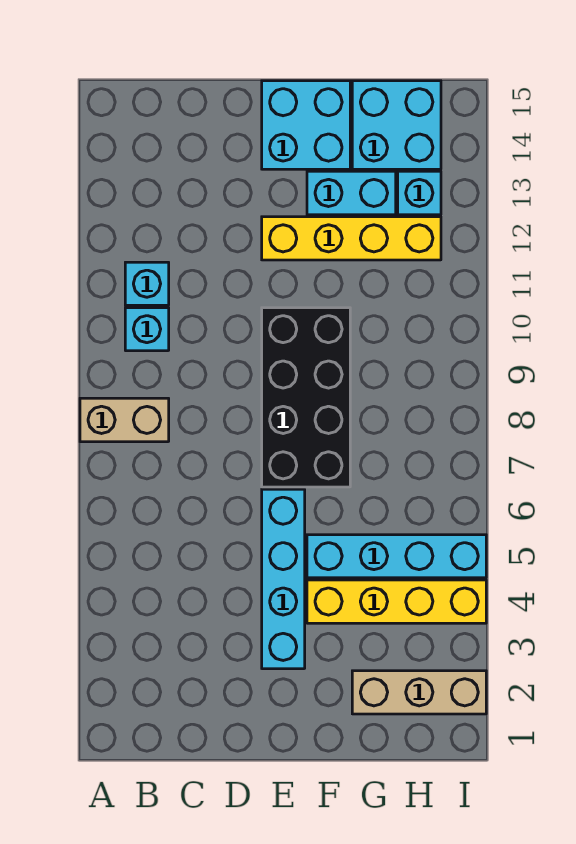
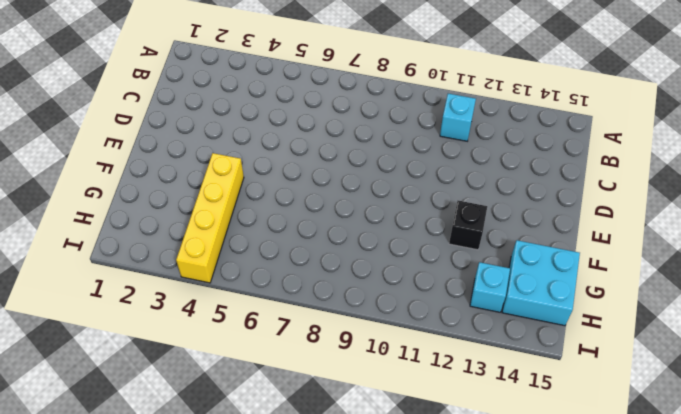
black 1x1 brick [449,201,487,250] -> yellow 1x4 brick [262,217,441,260]
none -> tan 1x2 brick [80,398,169,442]
none -> cyan 1x1 brick [125,308,169,351]
none -> cyan 1x4 brick [262,489,305,669]

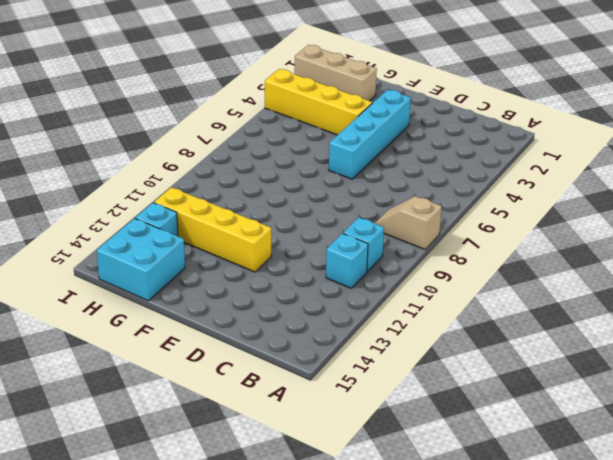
tan 1x2 slope [375,196,442,249] -> tan 1x2 brick [80,398,169,442]
none -> black 2x4 brick [262,308,350,487]
none -> cyan 2x2 brick [262,81,350,169]
none -> cyan 1x4 brick [307,535,486,578]

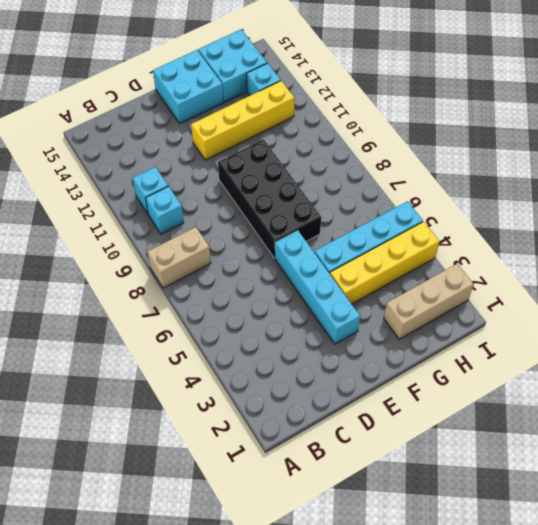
none -> cyan 1x2 brick [307,171,396,215]

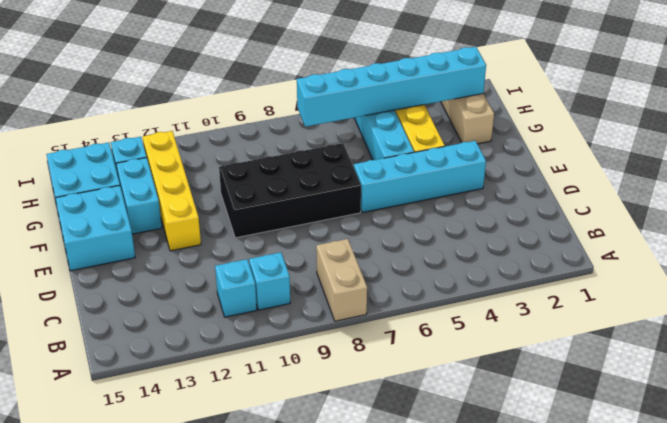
cyan 1x6 brick [297,47,486,127] -> none

